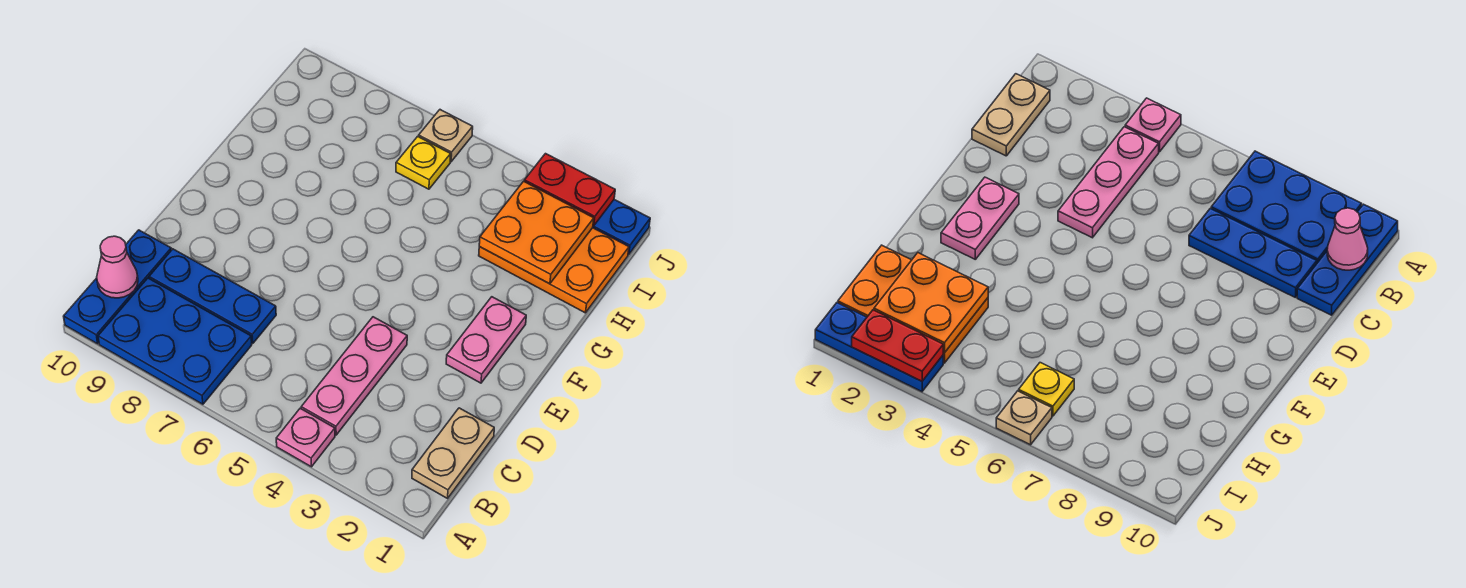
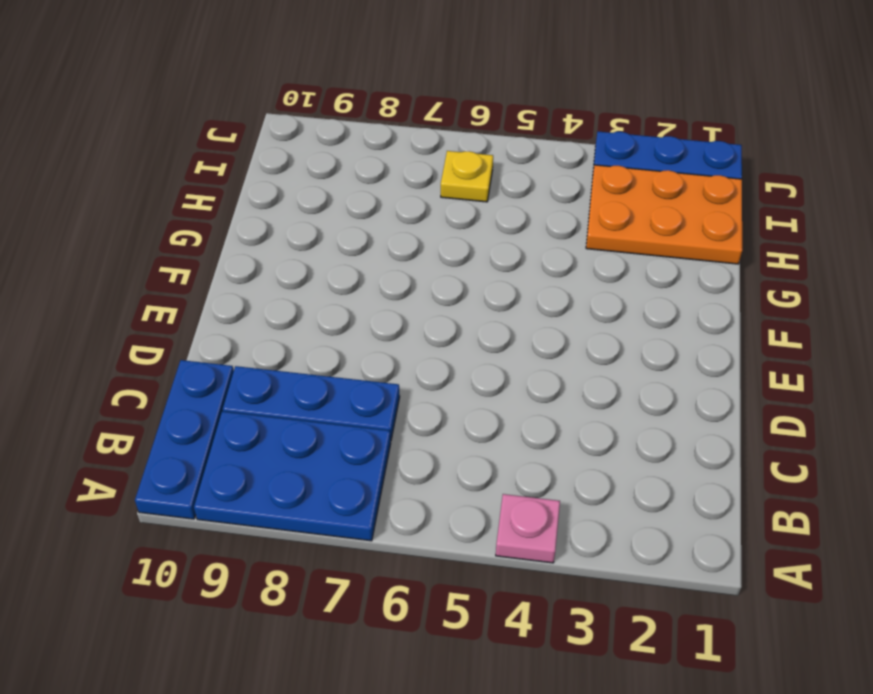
none -> tan 1x2 plate [412,408,494,498]
none -> pink 1x3 plate [301,317,407,435]
none -> pink 1x2 plate [446,297,526,383]

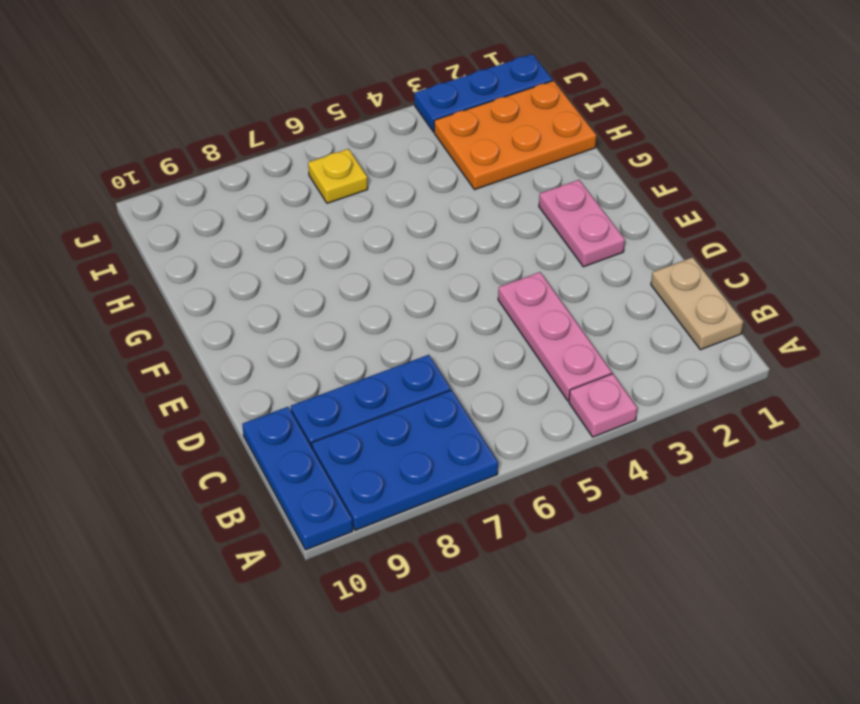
none -> tan 1x1 plate [419,110,473,162]
none -> pink 1x1 cone [97,236,138,298]
none -> orange 2x2 plate [479,181,594,284]

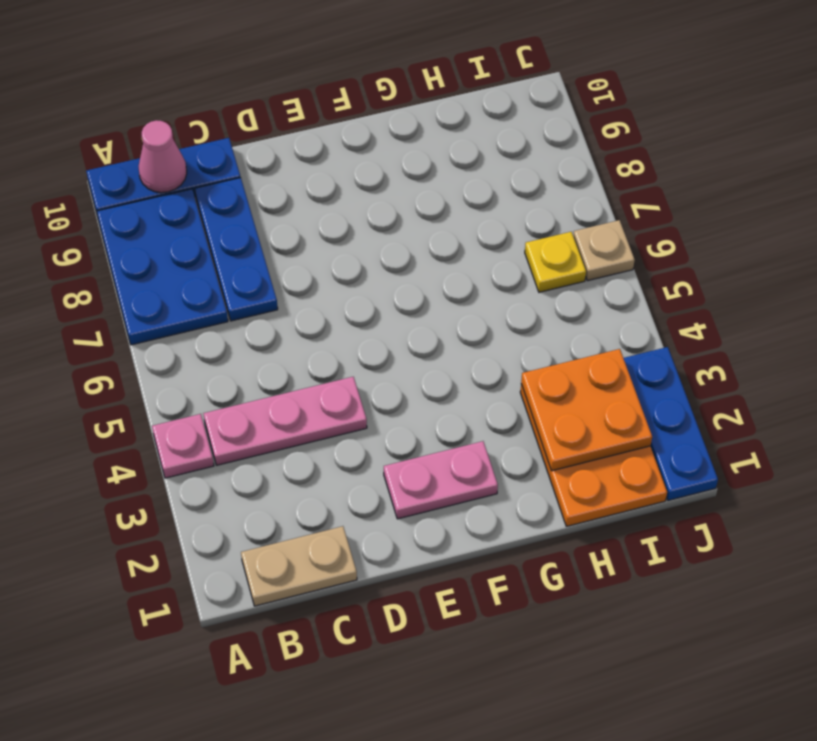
none -> red 1x2 plate [524,154,615,226]

